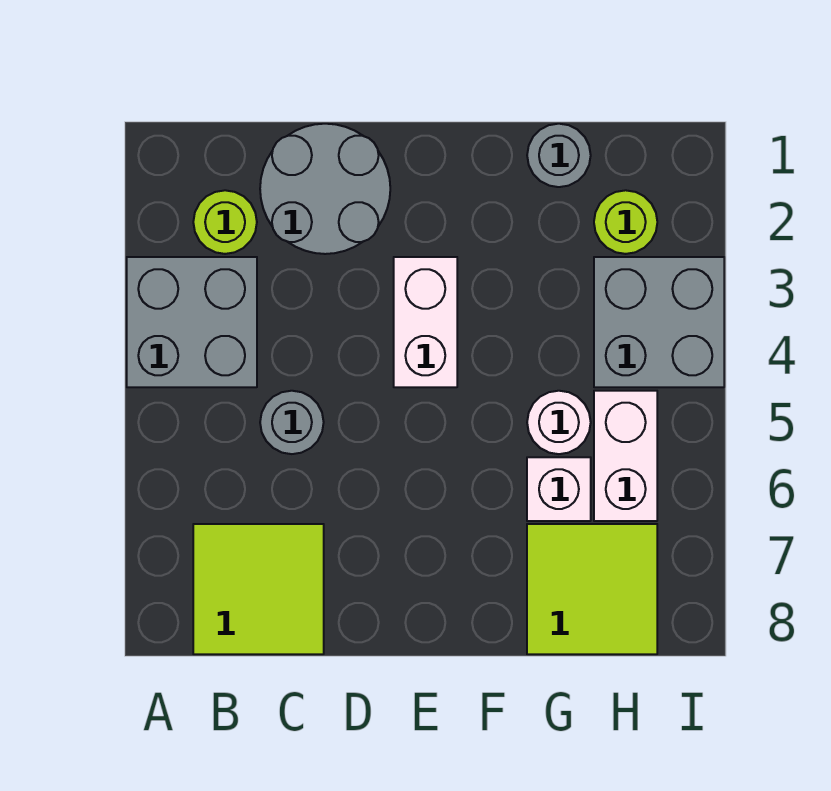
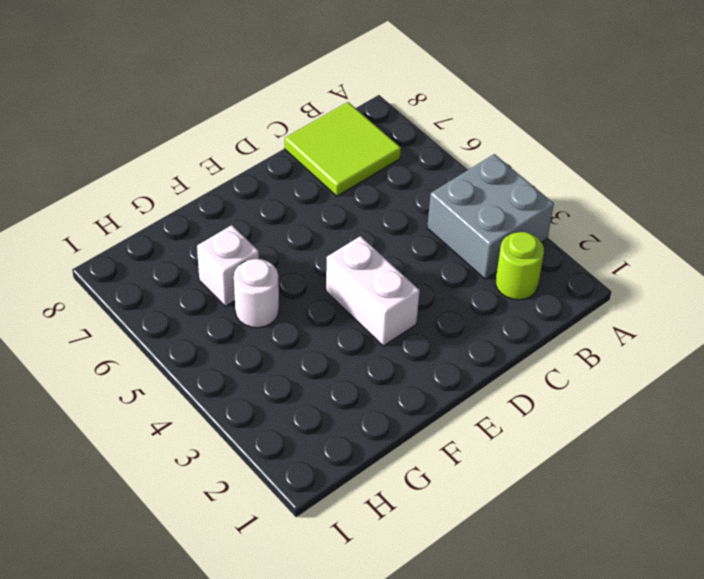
none -> grey 2x2 round brick [260,124,390,254]
none -> grey 1x1 round brick [260,391,324,454]
none -> grey 1x1 round brick [527,124,591,187]

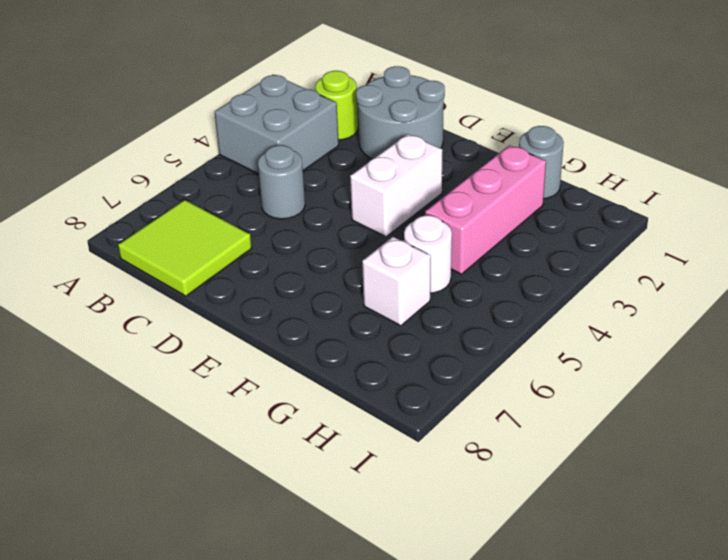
pink 1x3 brick [425,145,546,274] -> none
none -> lime 2x2 tile [527,524,657,654]
none -> lime 1x1 round brick [594,190,657,254]
none -> grey 2x2 brick [594,257,724,387]

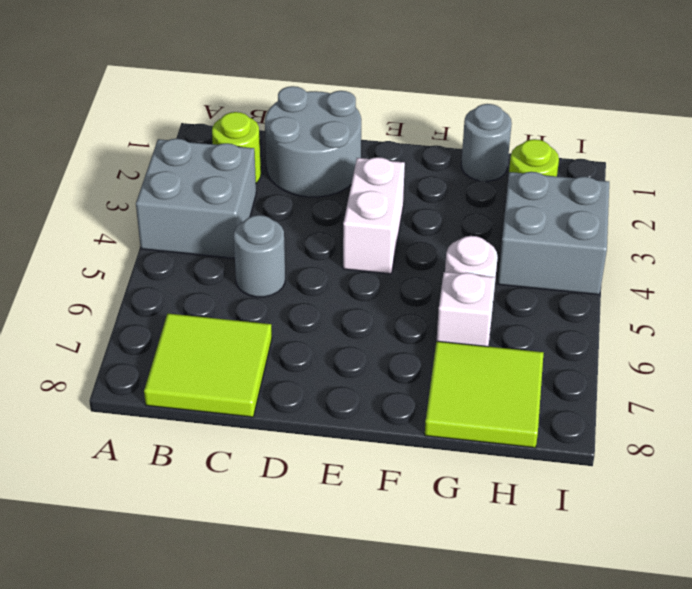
none -> white 1x2 brick [594,391,657,521]

